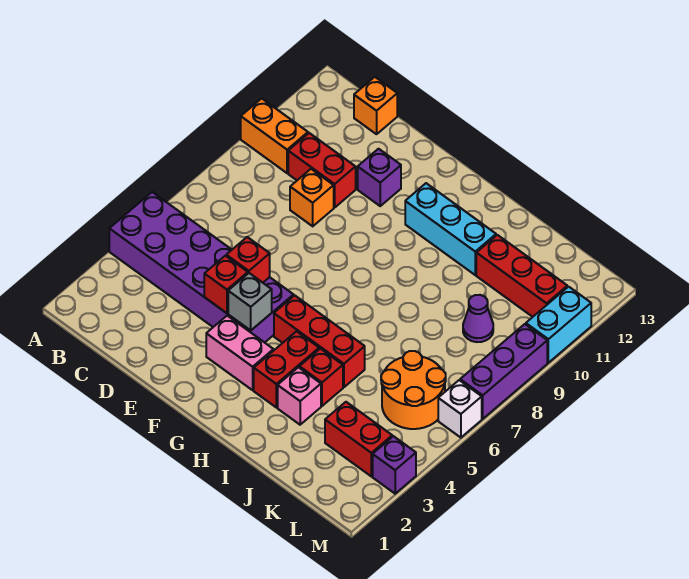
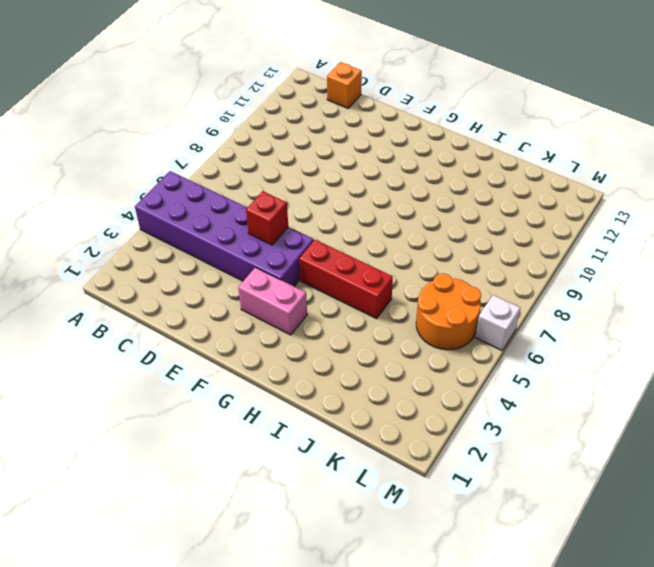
none -> orange 1x2 brick [241,98,308,173]
none -> red 1x2 brick [288,133,356,208]
none -> orange 1x1 brick [290,169,334,226]

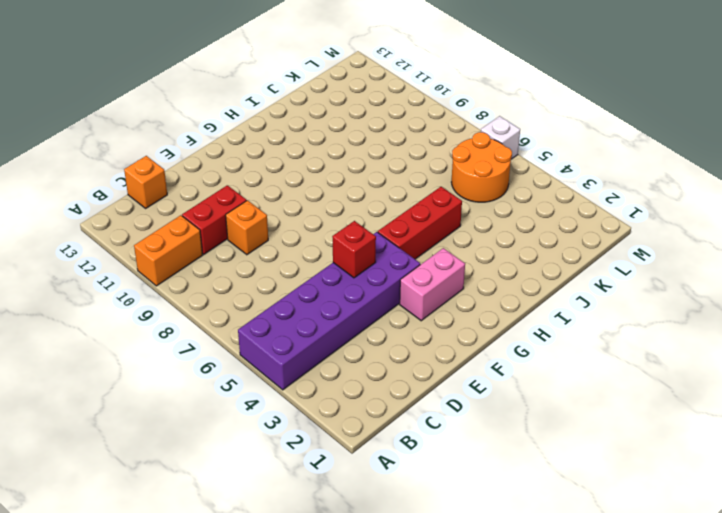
none -> purple 1x1 brick [358,149,401,206]
none -> cyan 1x3 brick [405,183,496,275]
none -> red 1x2 brick [254,331,319,407]

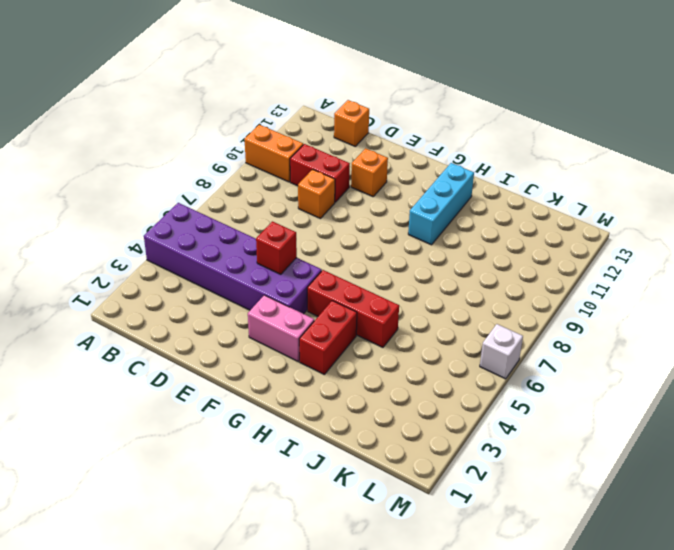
orange 1x1 brick [351,148,388,197] -> purple 1x1 brick [358,149,401,206]
cyan 1x3 brick [408,163,474,245] -> cyan 1x3 brick turned to [405,183,496,275]
none -> pink 1x1 brick [278,367,321,425]
none -> red 1x1 brick [299,349,343,406]
none -> red 1x3 brick [476,235,567,317]

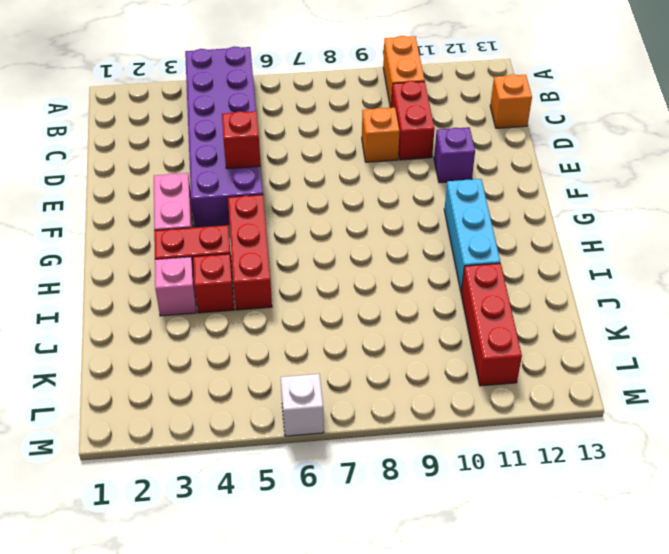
none -> red 1x2 brick [325,402,392,476]
none -> orange 2x2 round brick [381,351,446,429]
none -> purple 1x1 cone [463,295,493,342]

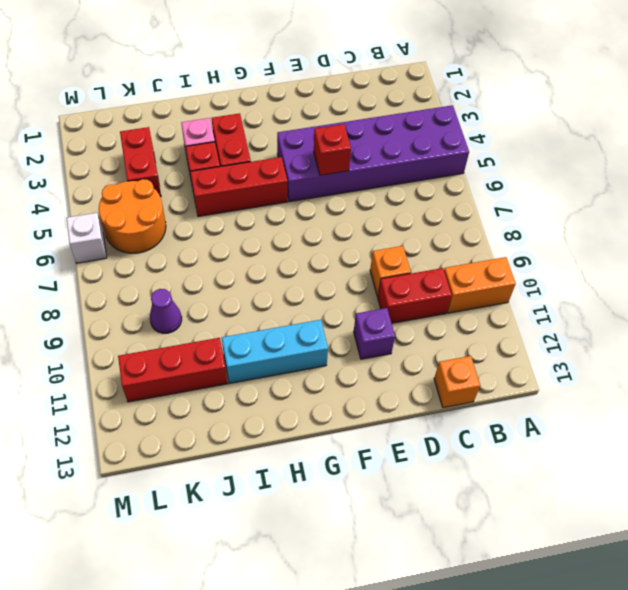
red 1x2 brick [120,127,161,197] -> red 1x2 brick turned to [325,402,392,476]
none -> pink 1x2 brick [206,316,274,390]
none -> purple 1x1 brick [373,436,416,494]
none -> purple 1x3 brick [460,324,547,419]

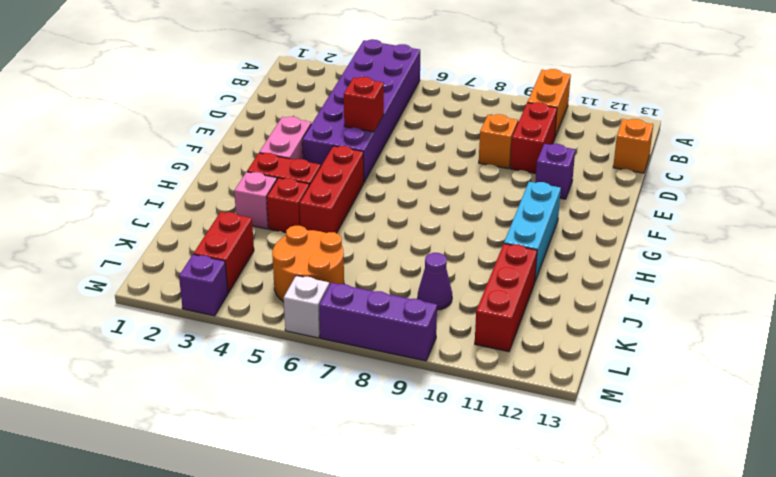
none -> cyan 1x2 brick [526,287,591,363]
none -> red 1x1 brick [204,256,248,313]
none -> grey 1x1 brick [228,273,272,330]

